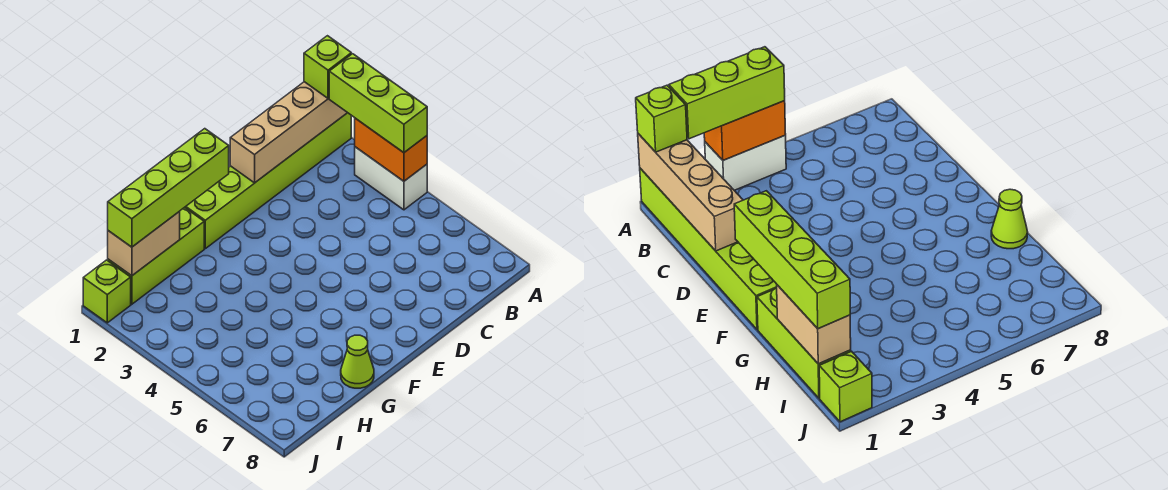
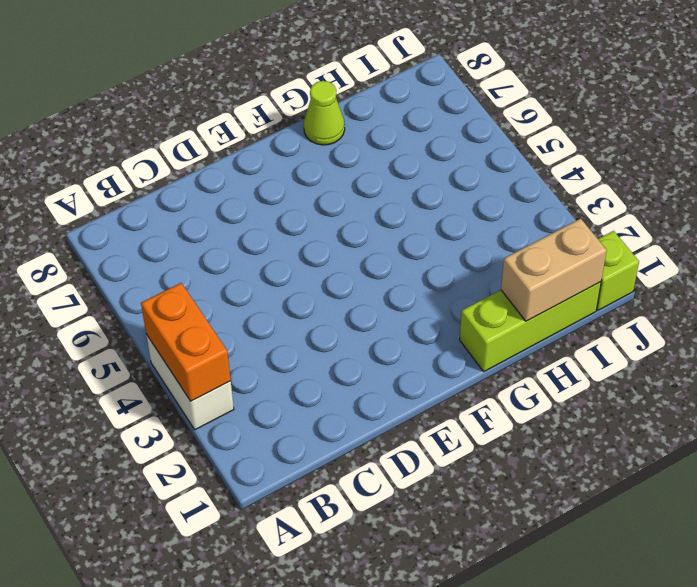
none -> lime 1x6 brick [185,113,351,249]
none -> tan 1x4 brick [230,82,347,183]

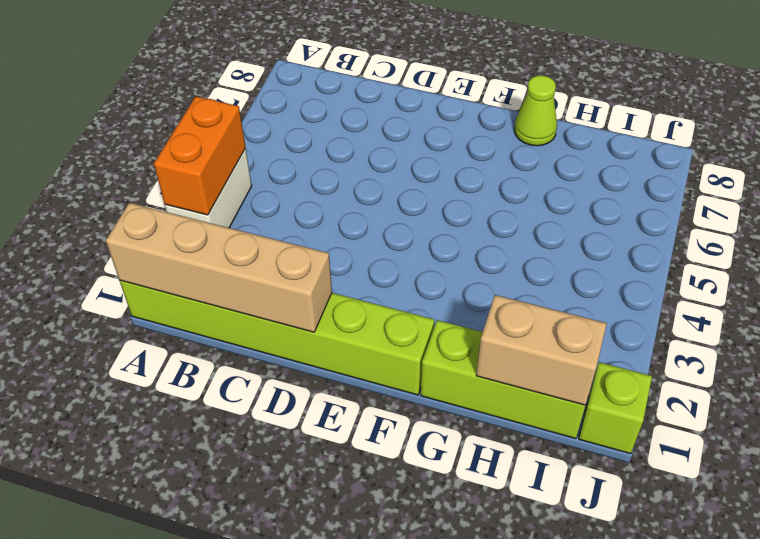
none -> lime 1x1 brick [304,36,351,98]
none -> lime 1x3 brick [329,54,427,153]

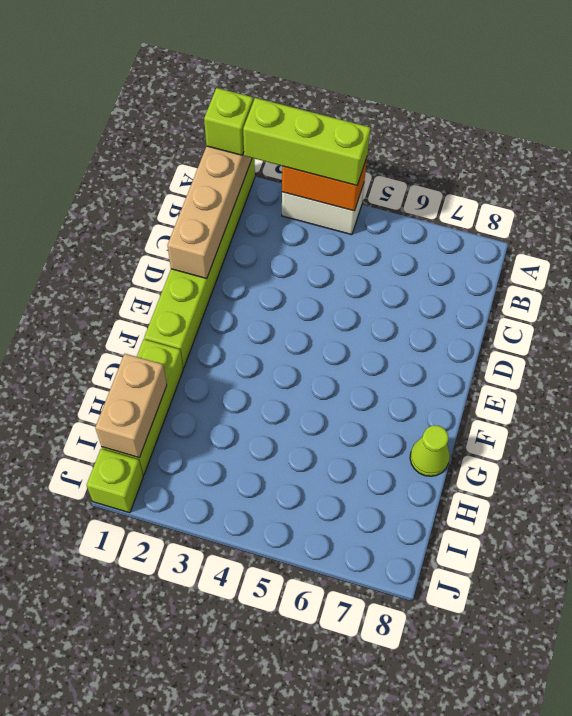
none -> lime 1x4 brick [108,129,229,247]

